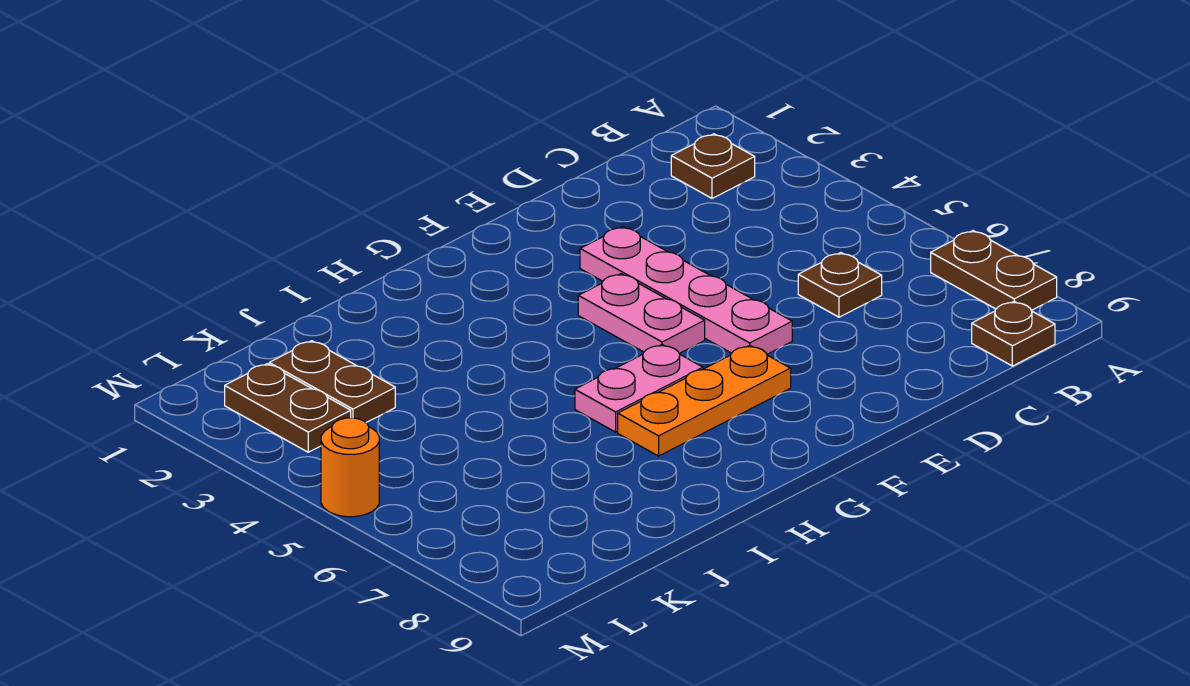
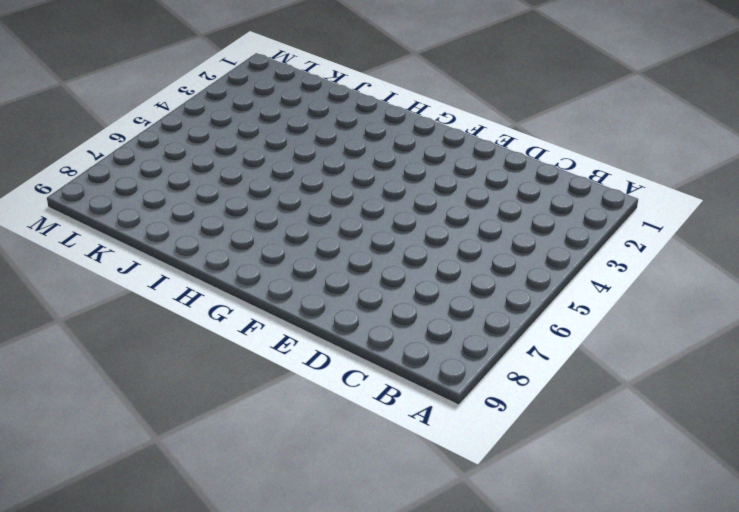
none -> brown 1x2 plate [931,231,1057,310]
none -> brown 1x1 plate [671,134,755,198]

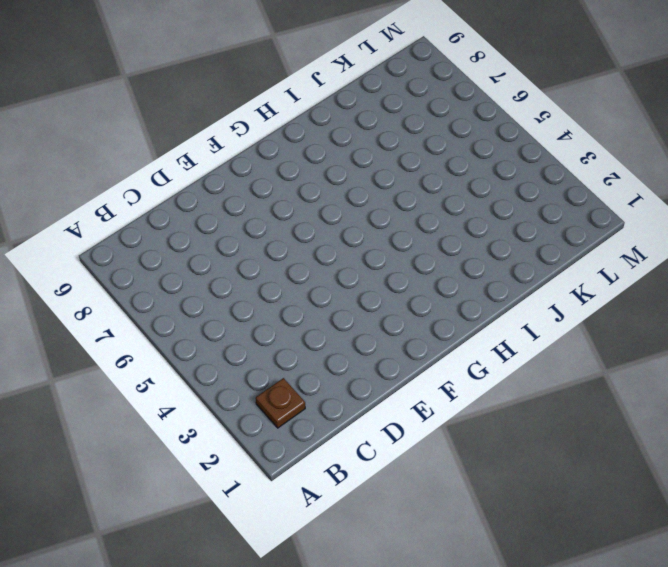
none -> brown 1x2 plate [931,231,1057,310]
none -> brown 1x1 plate [972,301,1055,366]

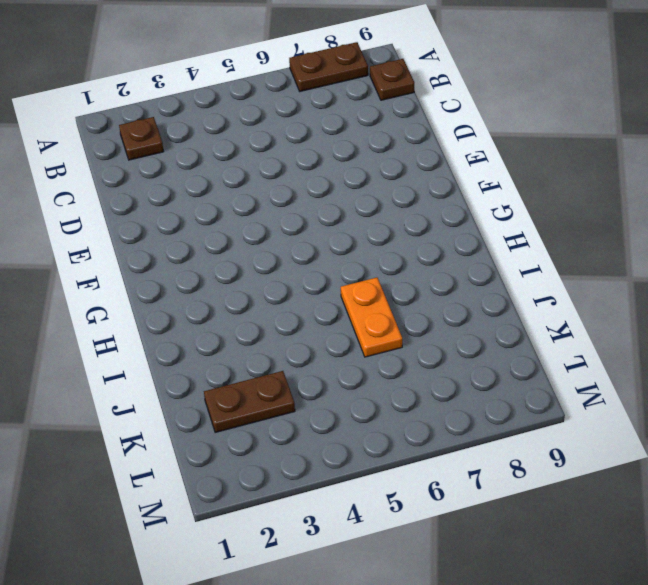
orange 1x2 plate [341,278,402,357] -> none
none -> brown 1x1 plate [798,253,882,317]
none -> pink 1x4 plate [580,227,792,354]

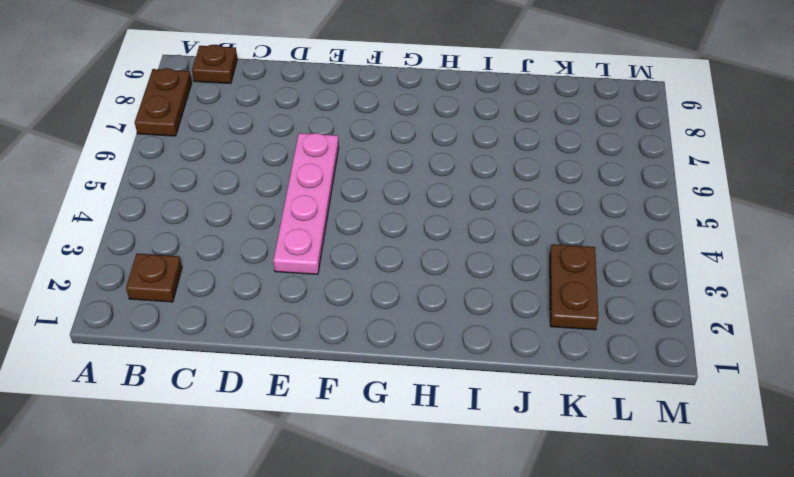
none -> brown 1x1 plate [798,253,882,317]
none -> pink 1x2 plate [578,274,705,353]

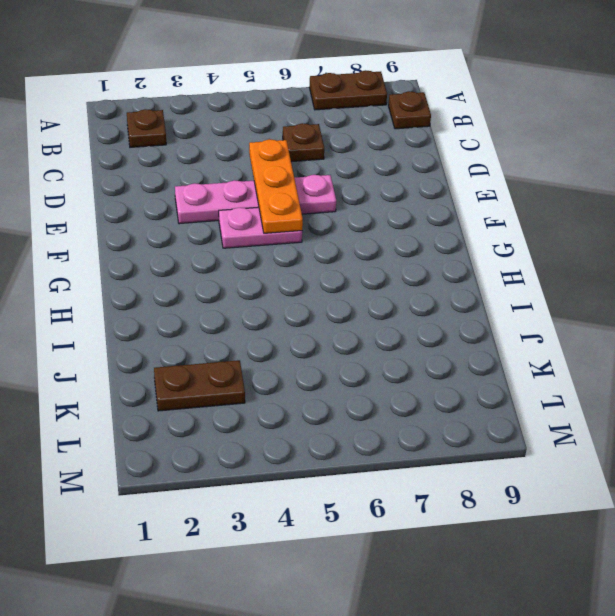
orange 1x3 plate [249,139,303,233] -> orange 1x3 plate moved to [618,345,791,456]
none -> pink 1x2 plate [575,345,703,432]
none -> brown 1x2 plate [225,364,351,452]

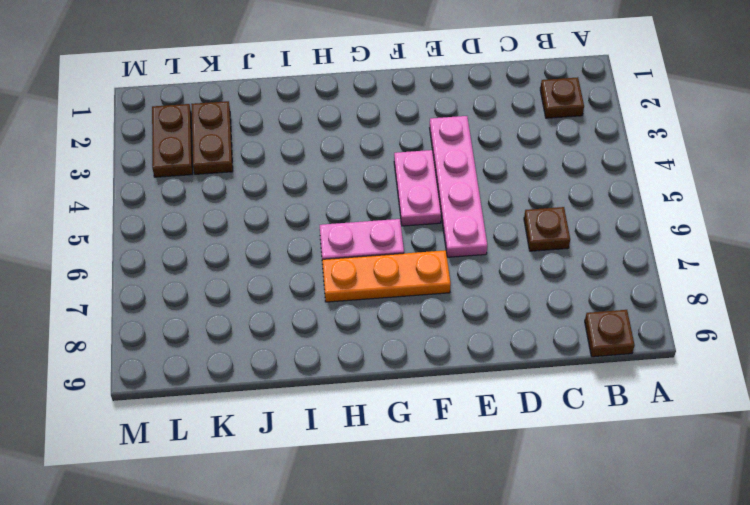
none -> brown 1x2 plate [931,231,1057,310]
none -> orange 1x1 round brick [321,418,379,517]

